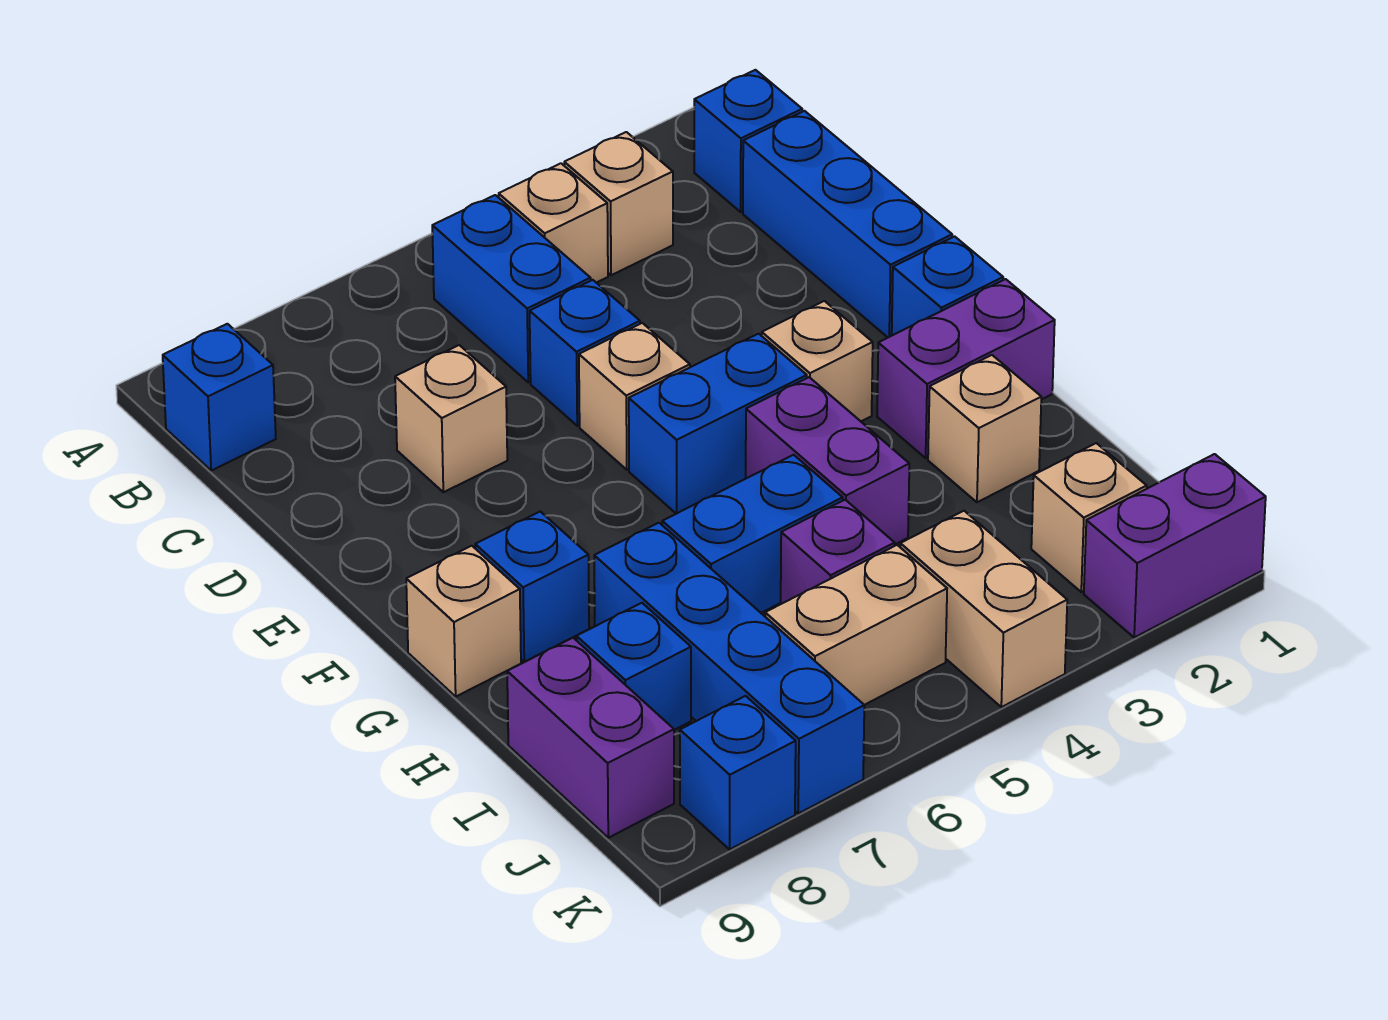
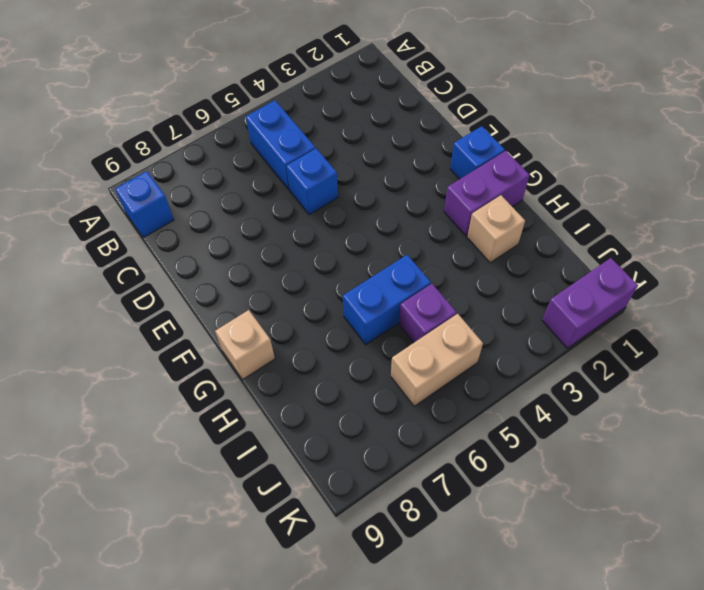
none -> blue 1x1 brick [694,70,802,212]
none -> tan 1x1 brick [564,132,673,275]
none -> tan 1x1 brick [499,163,608,283]

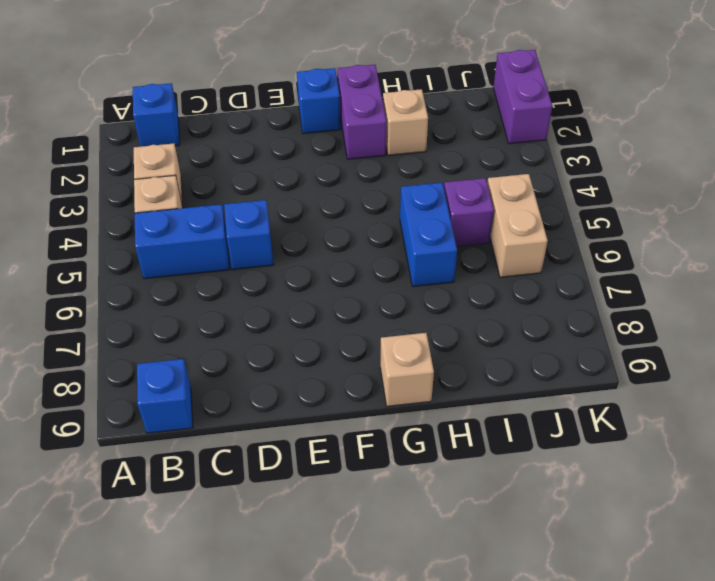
none -> blue 1x3 brick [743,111,952,337]
none -> tan 1x1 brick [395,345,507,492]
none -> tan 1x1 brick [579,323,690,470]

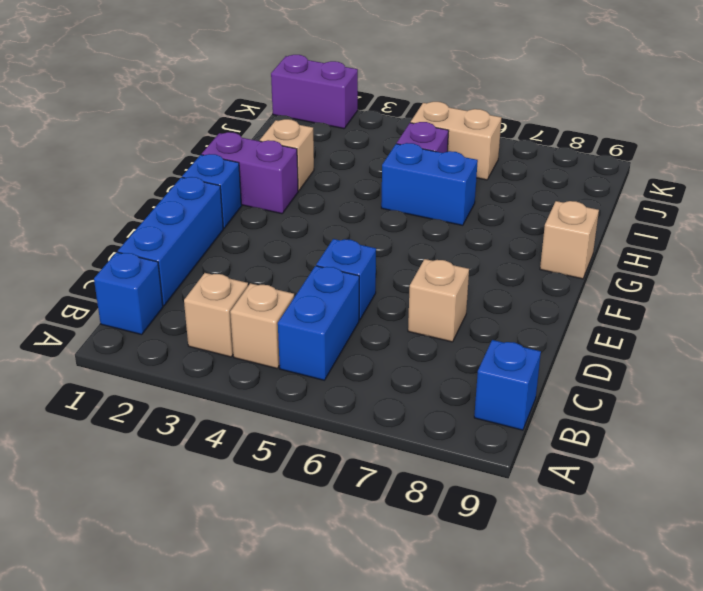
none -> tan 1x1 brick [579,323,690,470]
none -> tan 1x1 brick [762,301,873,421]
none -> blue 1x2 brick [629,334,807,514]

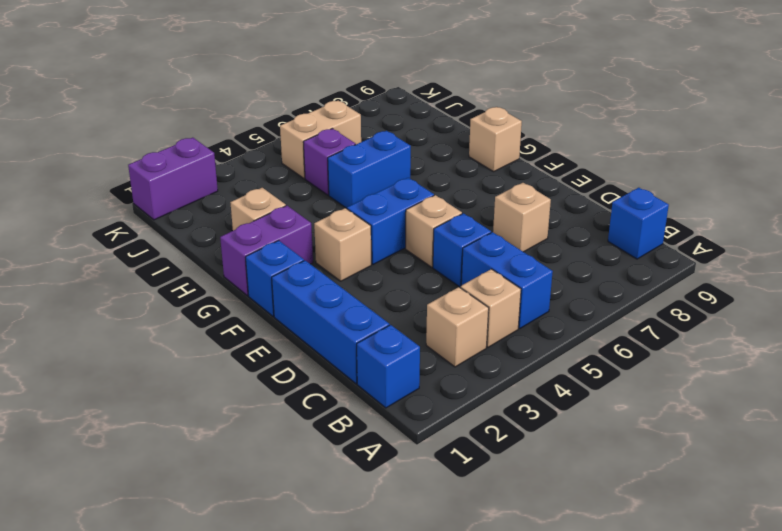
none -> purple 1x2 brick [746,377,909,544]
none -> blue 1x1 brick [475,511,589,662]
none -> blue 1x4 brick [594,523,864,813]

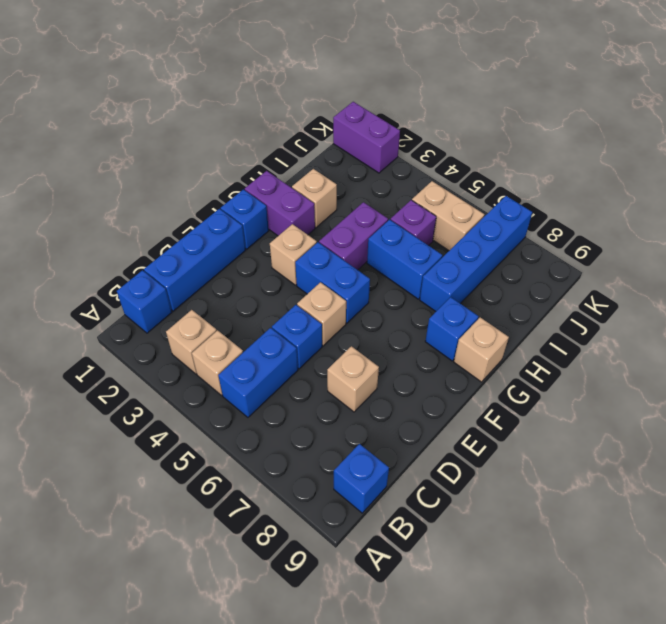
none -> blue 1x1 brick [576,603,691,730]
none -> purple 1x2 brick [507,638,674,838]
none -> tan 1x1 brick [1031,443,1147,592]

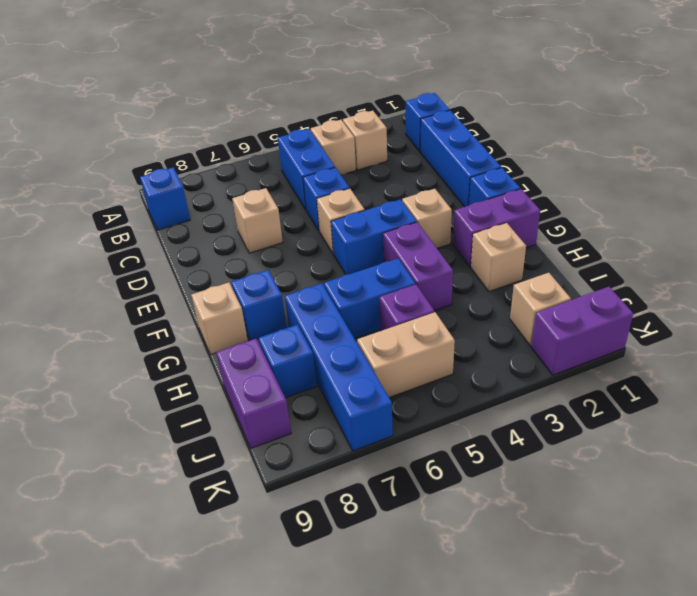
none -> tan 1x2 brick [900,511,1067,707]
none -> blue 1x1 brick [680,696,796,849]

